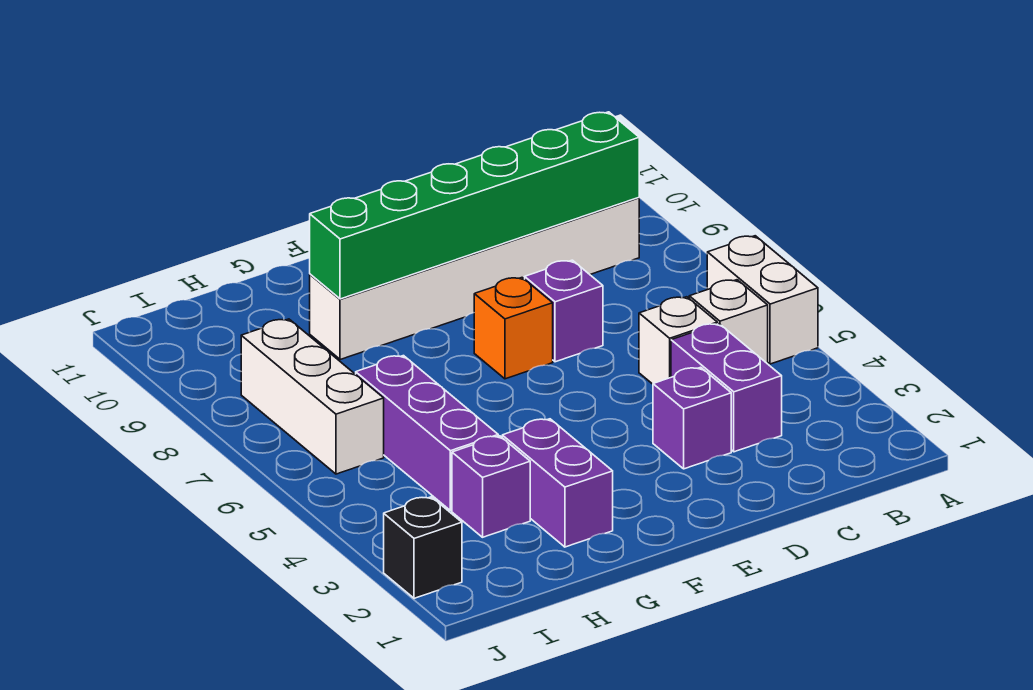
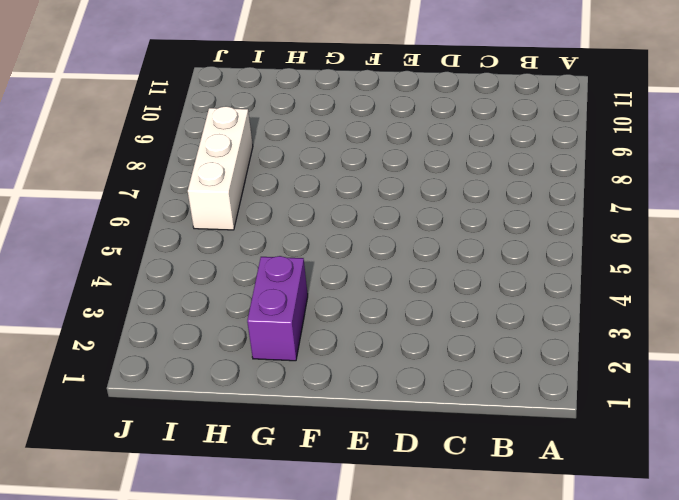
none -> white 1x2 brick [707,236,818,364]
none -> white 1x1 brick [689,280,768,364]
none -> white 1x6 brick [310,198,639,360]

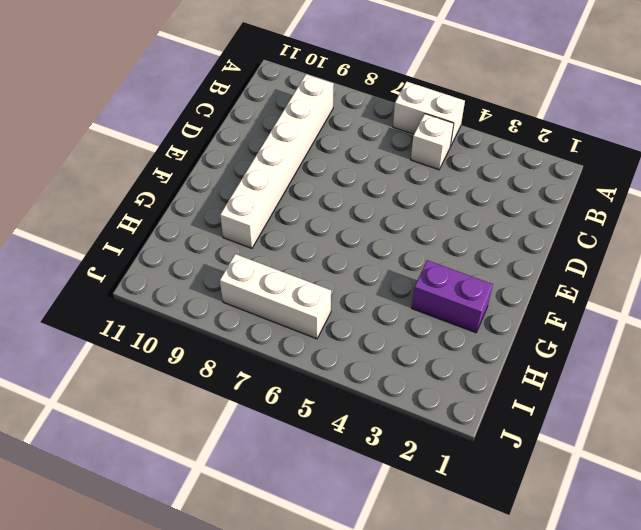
none -> purple 1x2 brick [671,324,782,452]
none -> white 1x1 brick [639,297,717,384]
none -> purple 1x1 brick [653,367,731,469]

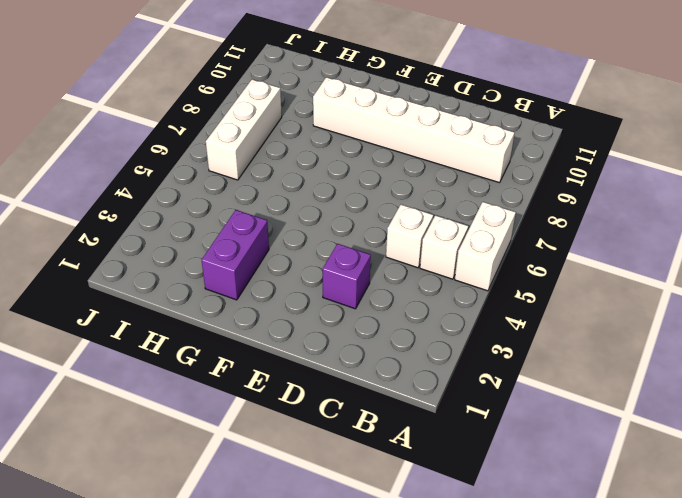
none -> purple 1x2 brick [671,324,782,452]
none -> purple 1x1 brick [525,260,603,362]
none -> orange 1x1 brick [474,278,553,379]

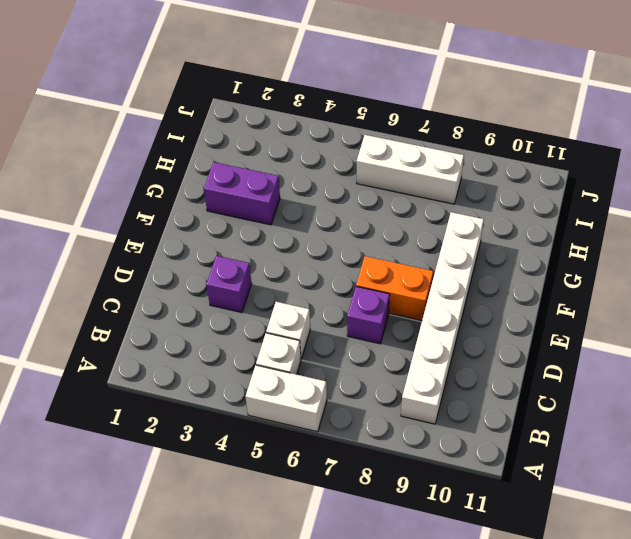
orange 1x2 brick [356,256,433,320] -> orange 1x1 brick [474,278,553,379]
none -> purple 1x2 brick [671,324,782,452]
none -> purple 1x1 brick [452,436,530,537]
none -> purple 1x3 brick [356,356,498,511]

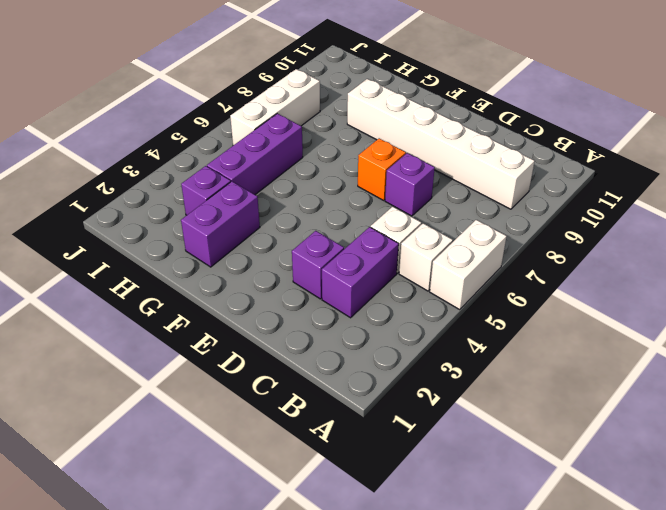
none -> black 1x1 brick [384,497,462,598]
none -> green 1x6 brick [310,112,639,299]

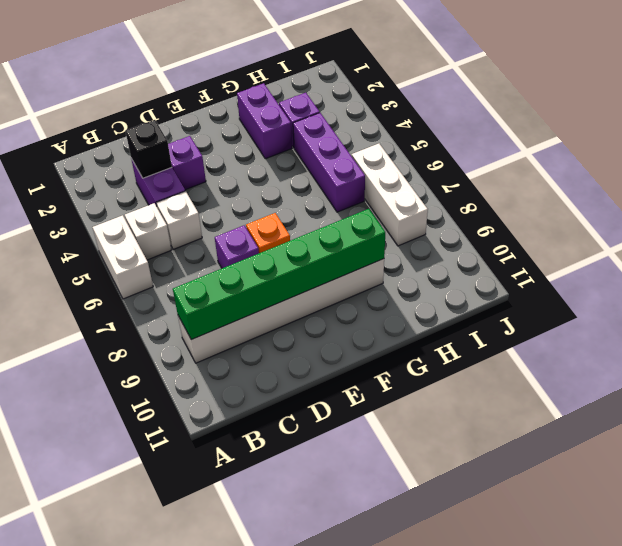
black 1x1 brick [126,120,172,178] -> black 1x1 brick moved to [384,497,462,598]

